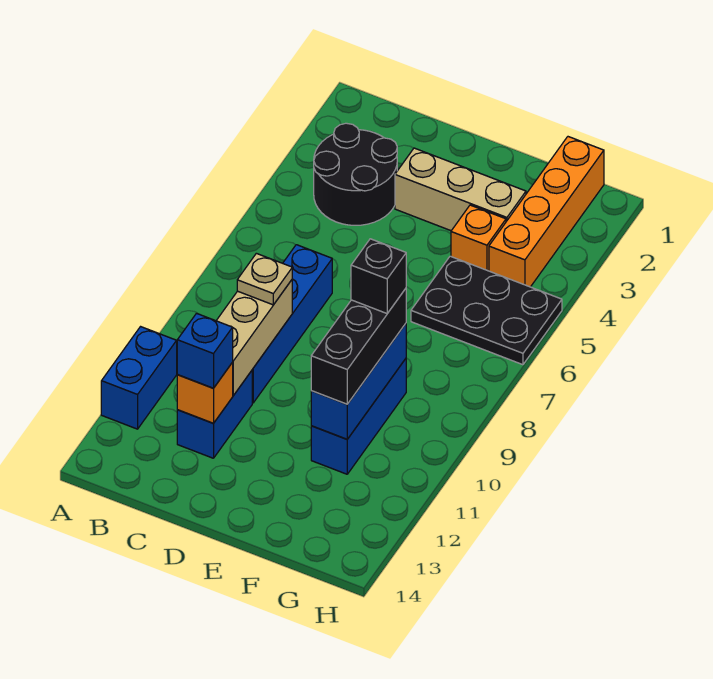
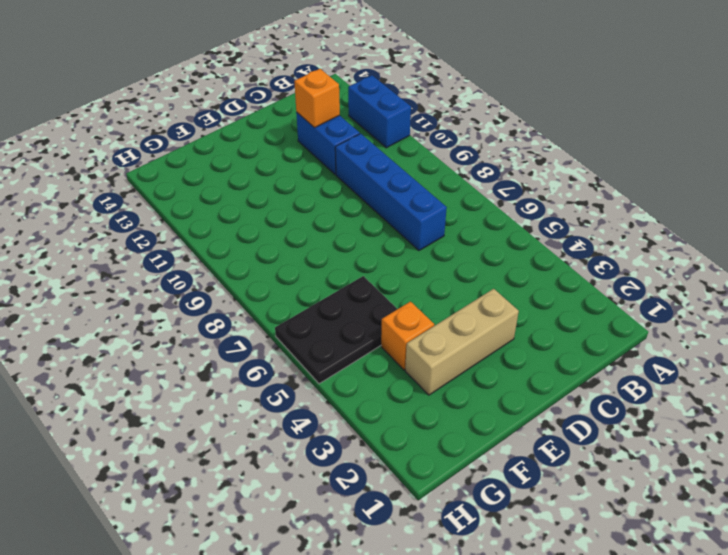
none -> black 2x2 round brick [314,123,397,225]
none -> blue 1x3 brick [311,359,406,474]
none -> orange 1x4 brick [489,137,604,287]

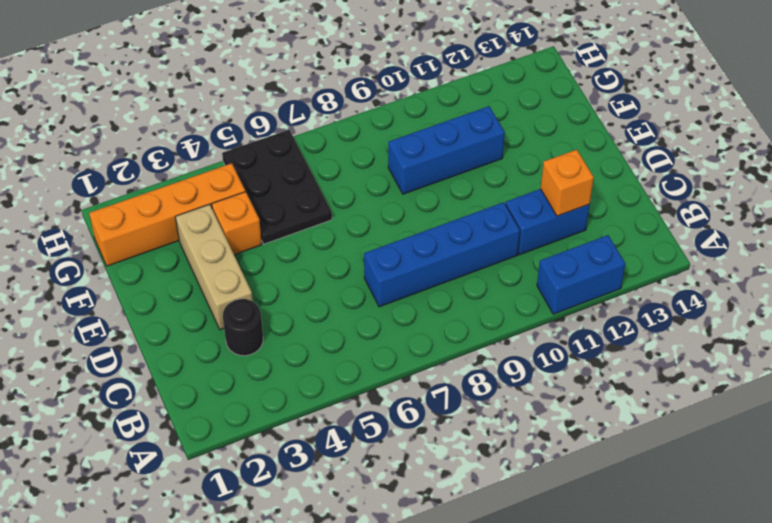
black 1x1 round brick [223,299,263,356] -> black 2x2 round brick [314,123,397,225]
none -> tan 1x3 brick [216,280,292,395]
none -> blue 1x3 brick [311,324,406,439]
none -> tan 1x1 plate [237,253,292,305]

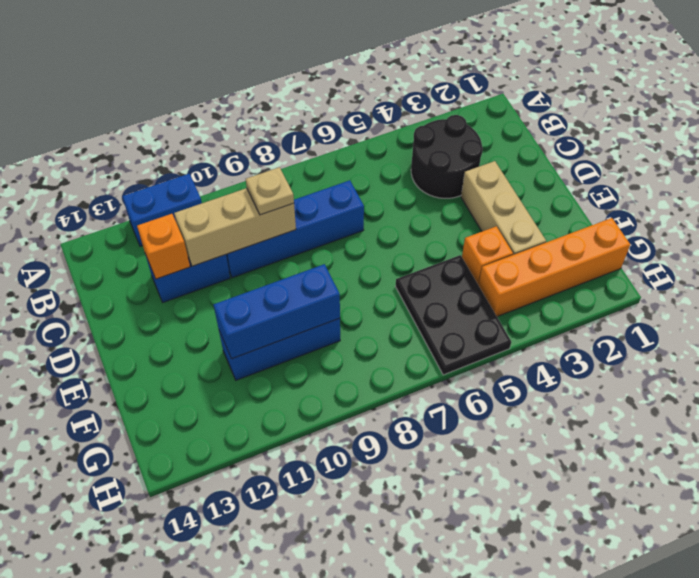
none -> blue 1x1 brick [177,313,233,388]
none -> black 1x3 brick [311,289,406,404]
none -> black 1x1 brick [351,239,406,313]

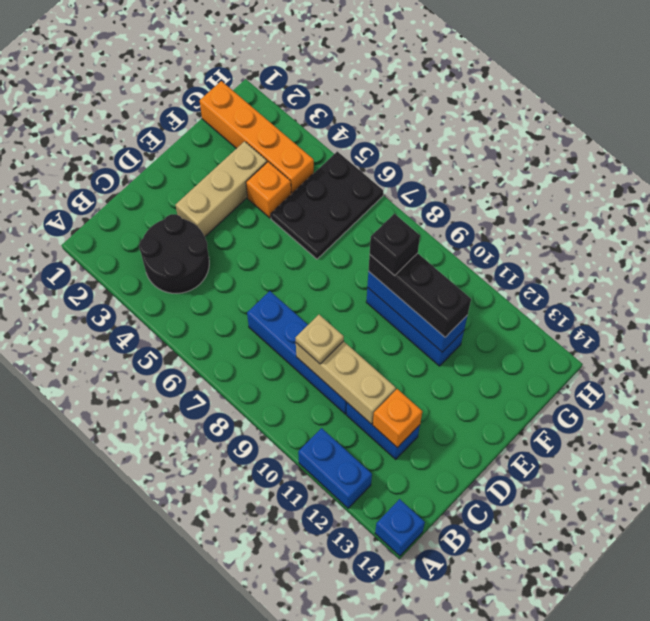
blue 1x1 brick [375,499,425,556] -> blue 1x1 brick moved to [177,313,233,388]

